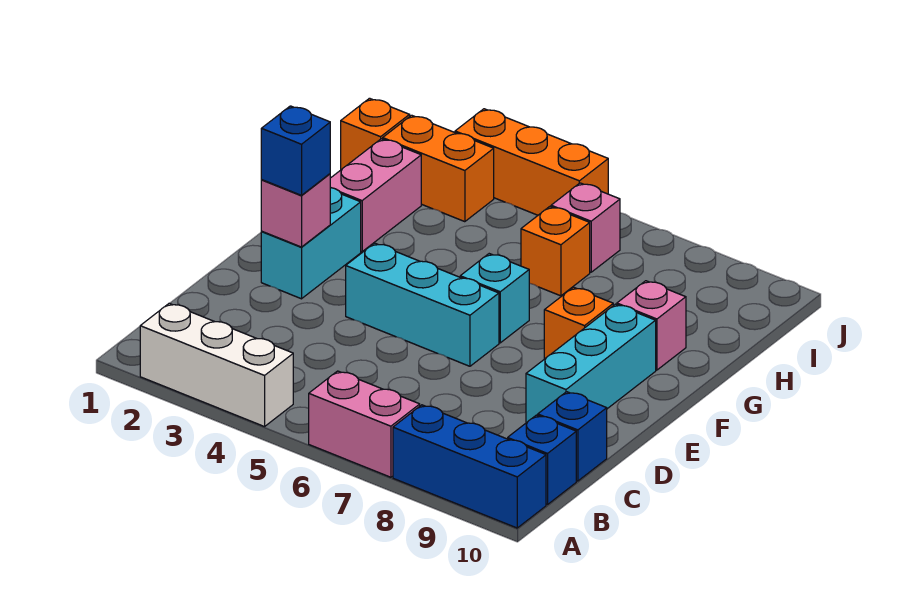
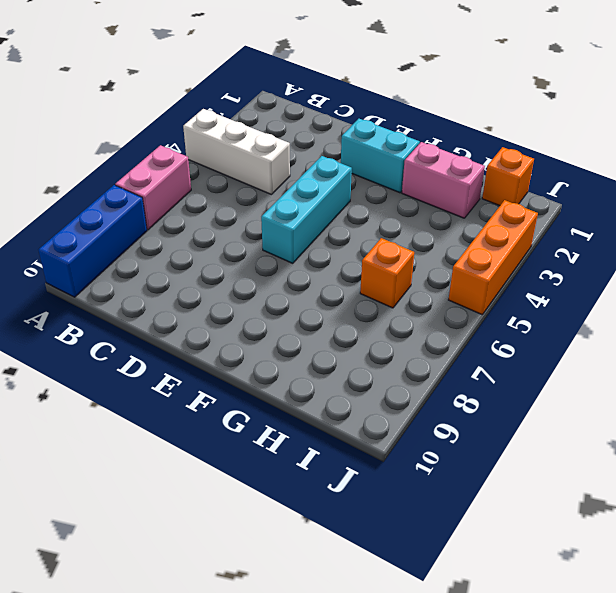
white 1x3 brick [183,109,290,194] -> white 1x3 brick turned to [140,303,293,427]
none -> blue 1x1 brick [508,415,576,505]
none -> blue 1x1 brick [538,392,607,481]
none -> cyan 1x3 brick [526,304,656,423]

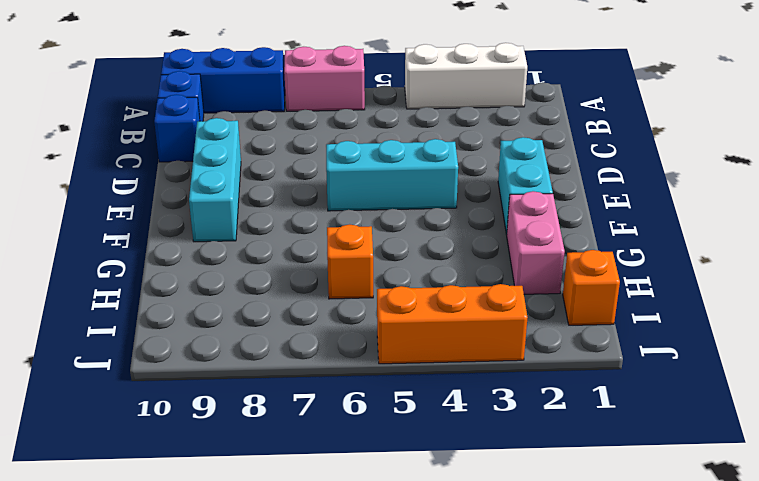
none -> cyan 1x1 brick [460,254,529,343]
none -> orange 1x1 brick [544,287,613,359]
none -> pink 1x1 brick [617,281,686,370]

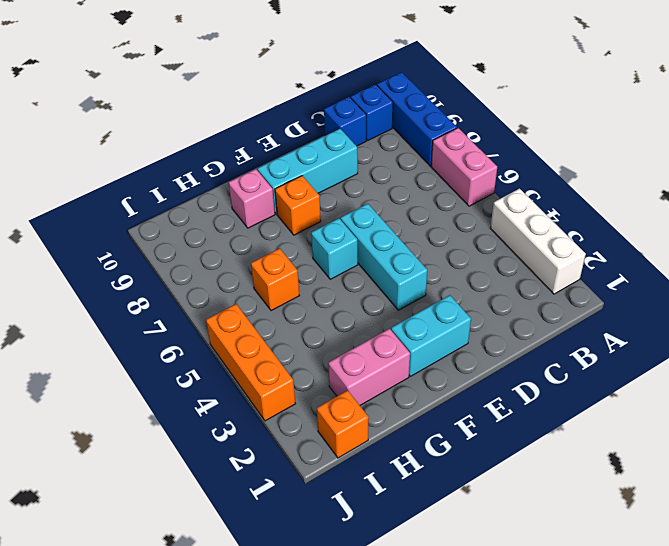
none -> orange 1x2 brick [383,115,494,222]
none -> pink 1x1 brick [551,183,620,272]
none -> pink 1x1 brick [261,174,330,247]

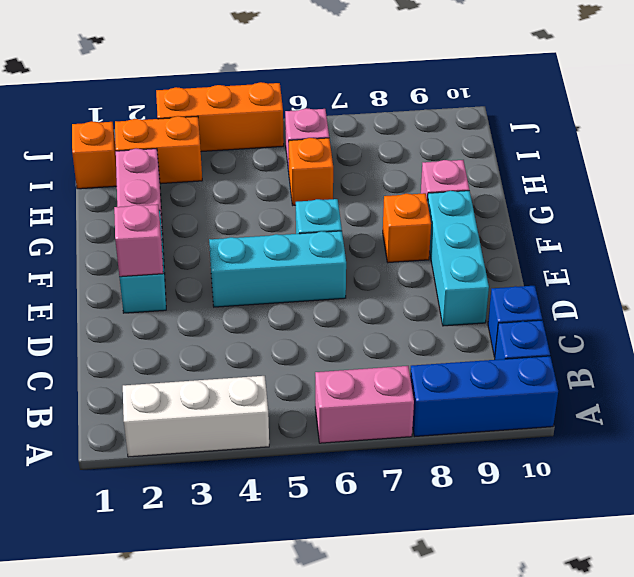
none -> blue 1x1 brick [261,106,330,195]

